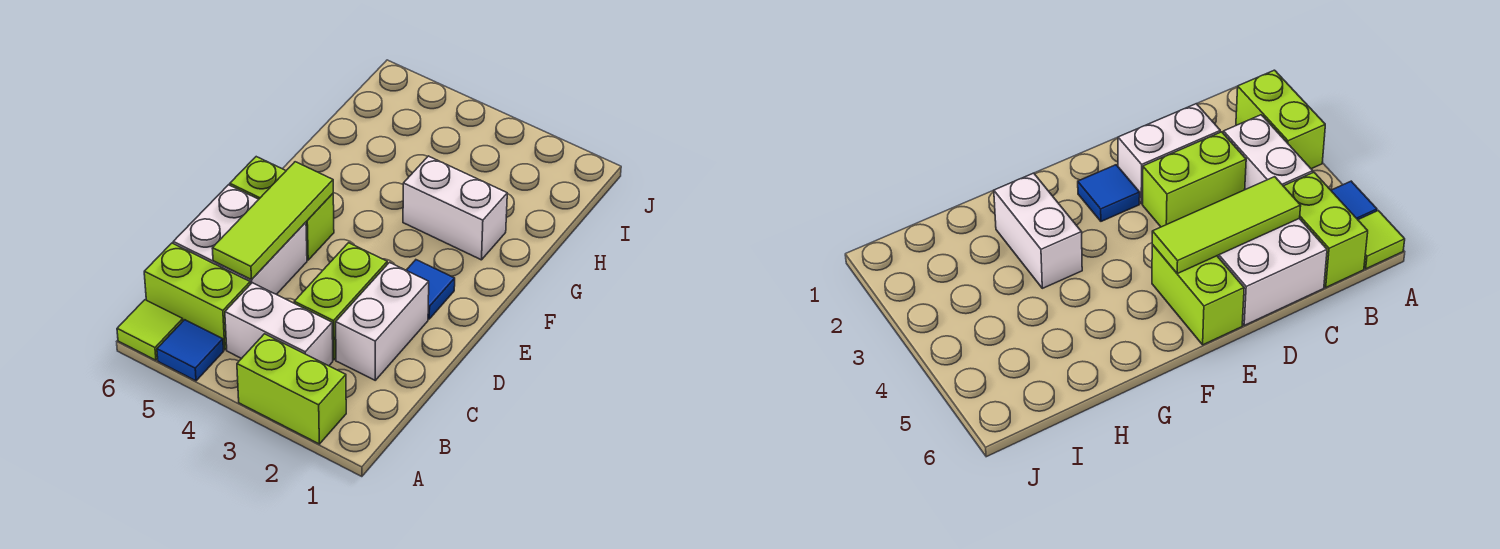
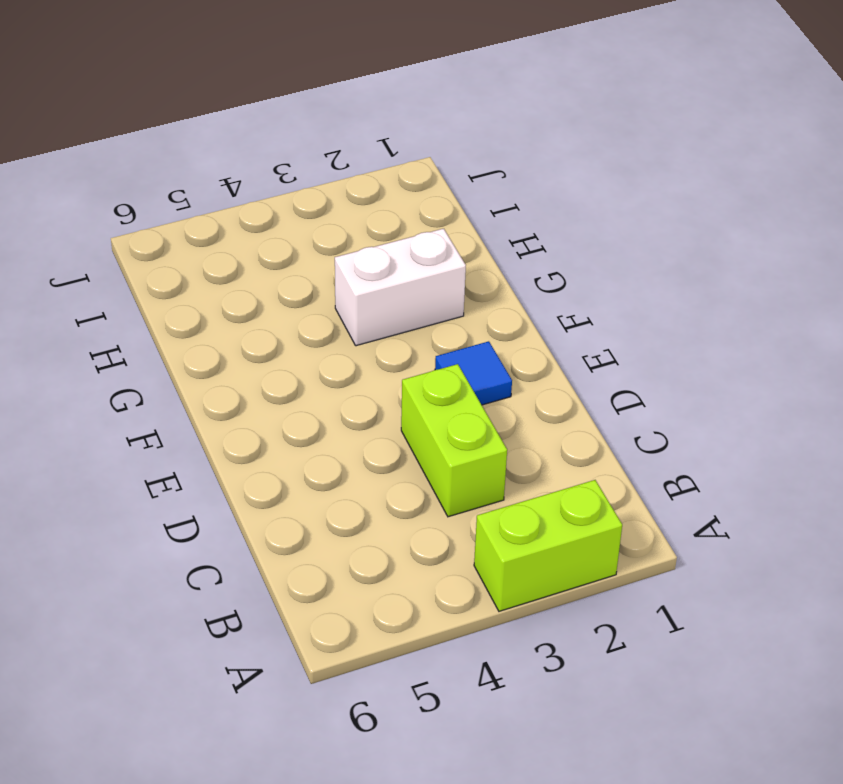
none -> blue 1x1 tile [157,320,223,381]
none -> lime 1x1 tile [117,300,183,360]
none -> white 1x2 brick [225,283,333,366]

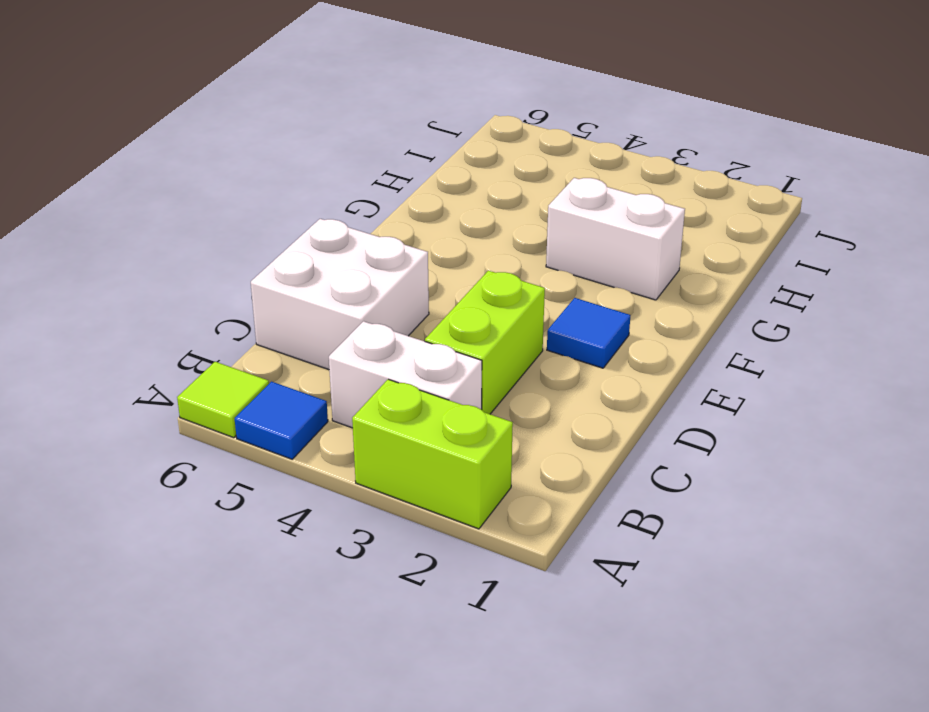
none -> lime 1x2 brick [144,243,250,350]
none -> white 1x2 brick [336,263,429,380]
none -> lime 1x2 brick [230,157,334,260]

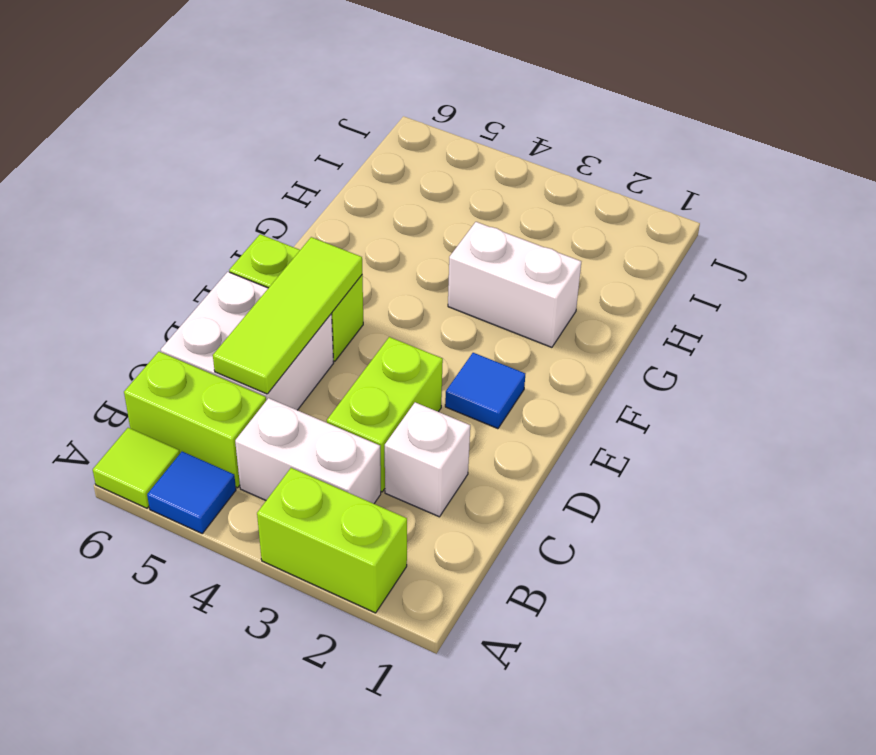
white 1x1 brick [385,402,470,517] -> white 1x2 brick [336,263,429,380]

